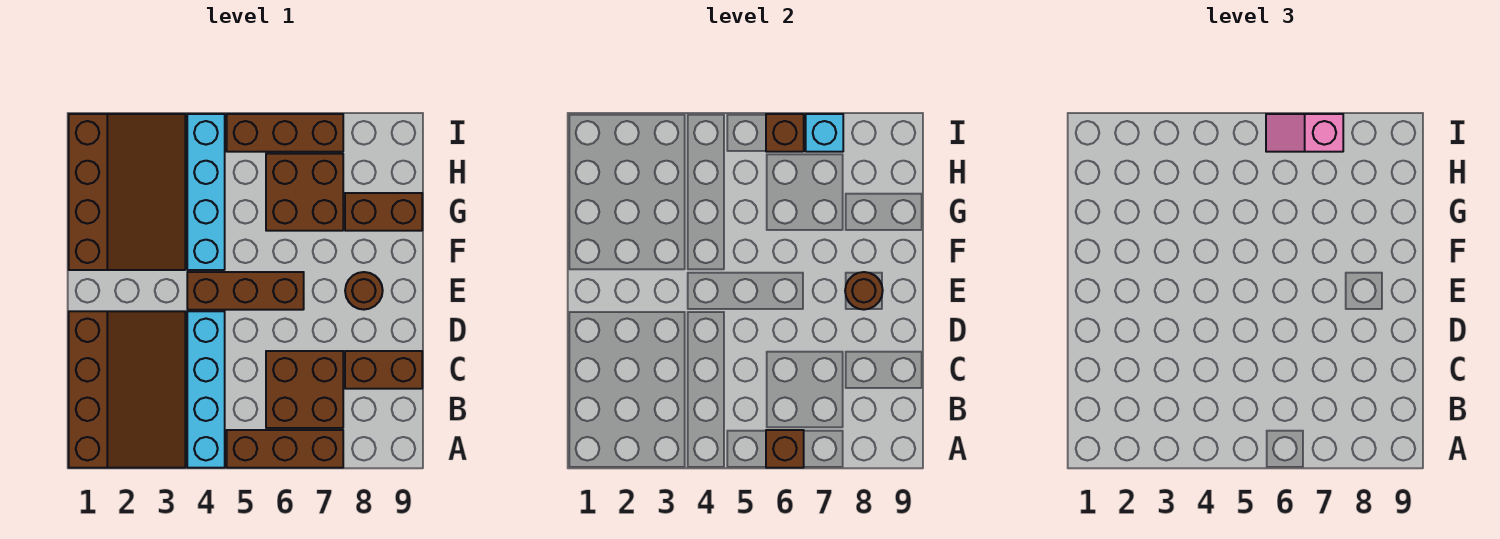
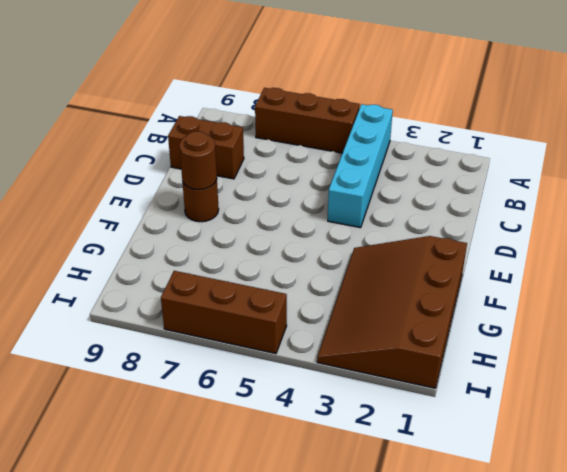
none -> brown 3x4 slope [69,311,185,468]
none -> brown 2x2 brick [266,351,343,428]
none -> brown 1x3 brick [187,272,304,310]

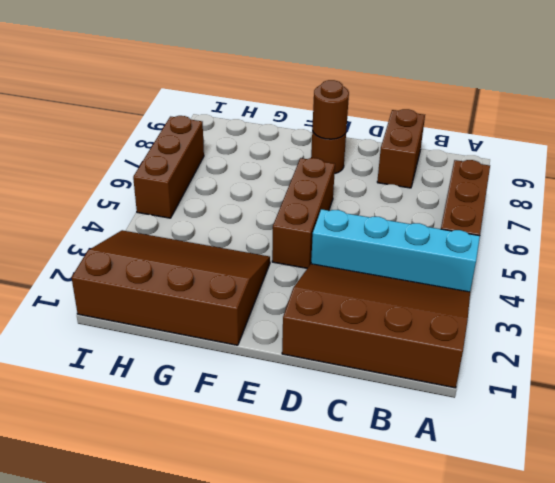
none -> brown 2x2 brick [266,351,343,428]
none -> cyan 1x4 brick [187,114,225,270]
none -> brown 2x2 brick [266,154,343,231]

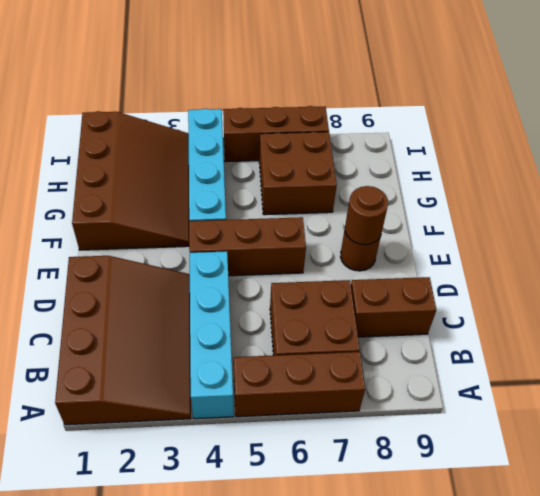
none -> brown 1x2 brick [345,193,422,231]
none -> brown 1x1 brick [766,430,804,468]
none -> brown 1x1 brick [766,114,804,152]

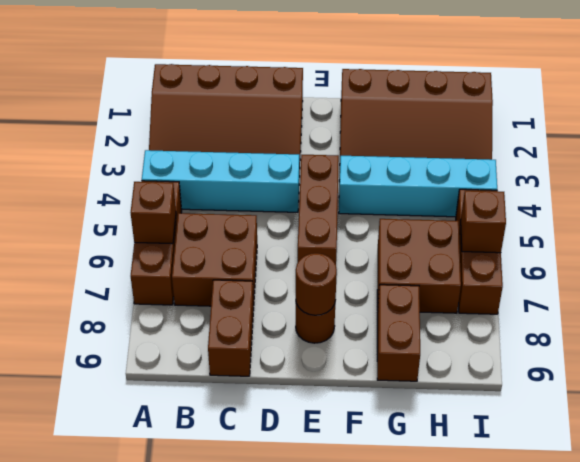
none -> cyan 1x1 brick [806,114,843,152]
none -> pink 1x2 slope [1266,114,1343,152]

